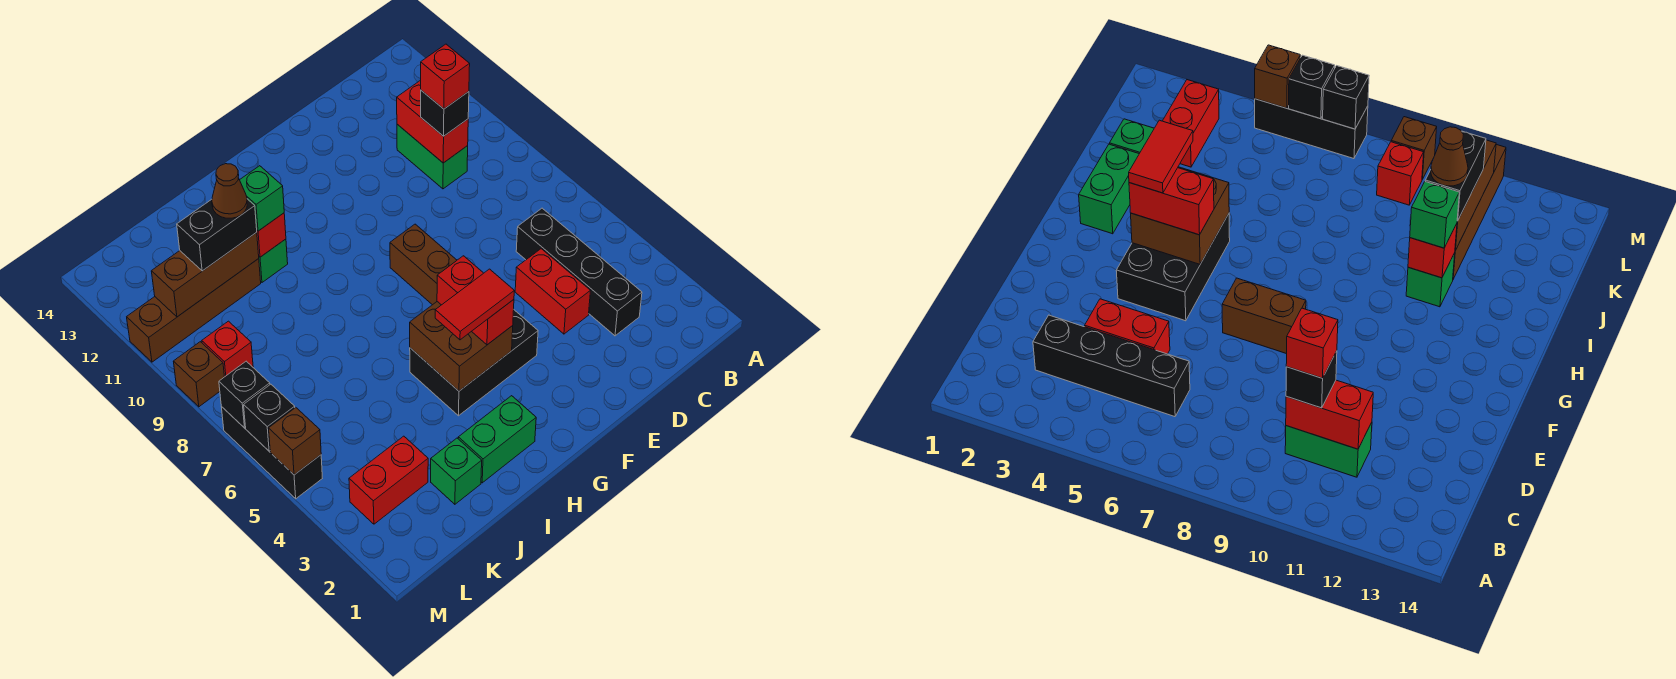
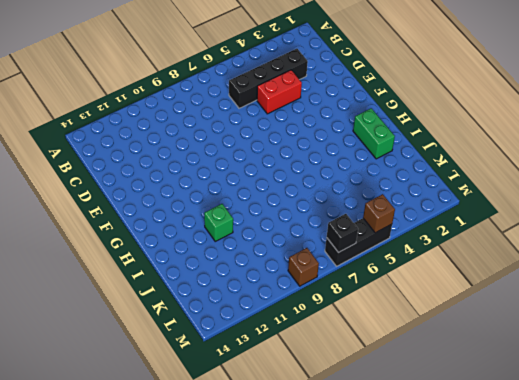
none -> green 1x2 brick [397,124,468,189]
none -> black 2x3 brick [410,310,538,416]
none -> brown 1x2 brick [390,224,457,305]

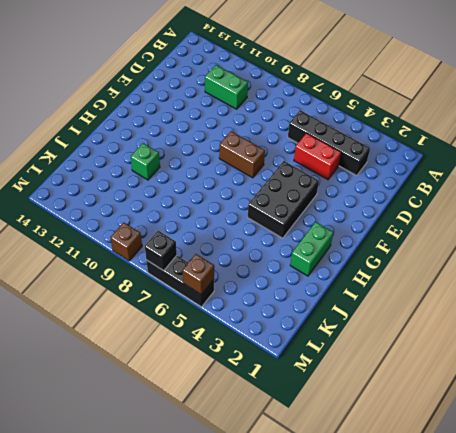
none -> green 1x1 brick [431,438,482,504]
none -> brown 1x4 brick [127,259,261,362]
none -> red 1x2 brick [349,436,428,524]

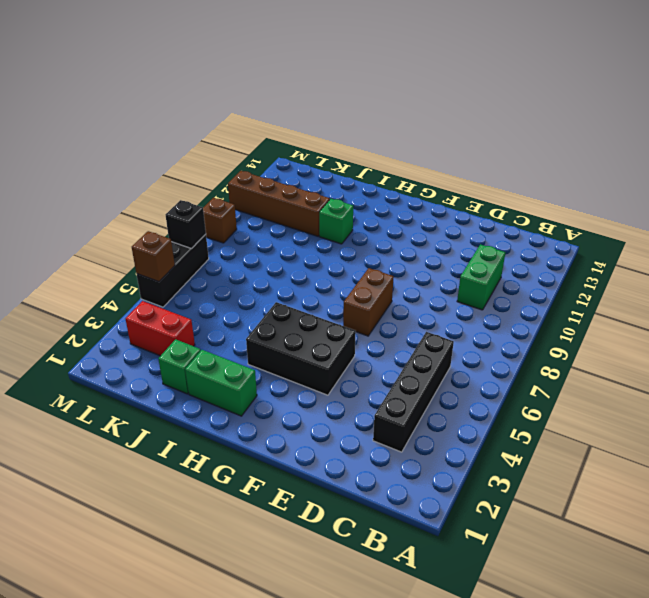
none -> red 1x2 brick [515,249,590,334]
none -> red 1x1 brick [202,321,253,377]
none -> red 1x2 brick [397,80,468,163]

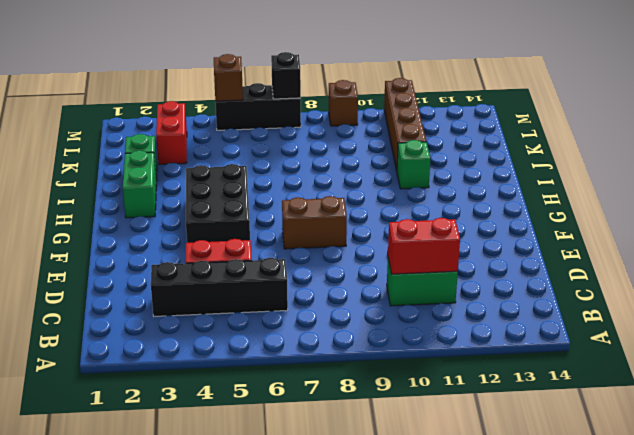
none -> red 1x1 brick [202,321,253,377]
none -> brown 2x2 brick [410,302,513,391]
none -> red 1x1 brick [257,213,286,257]

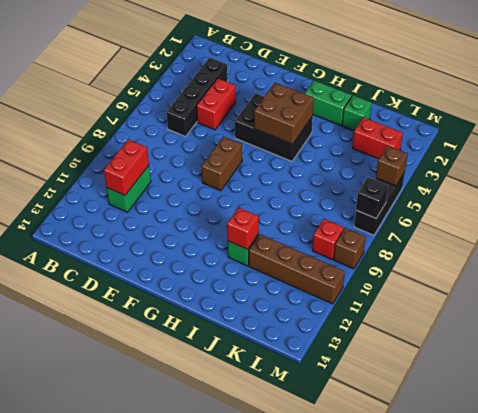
none -> brown 1x3 brick [151,232,259,317]
none -> black 1x1 brick [244,384,295,451]
none -> black 1x1 brick [421,90,469,136]

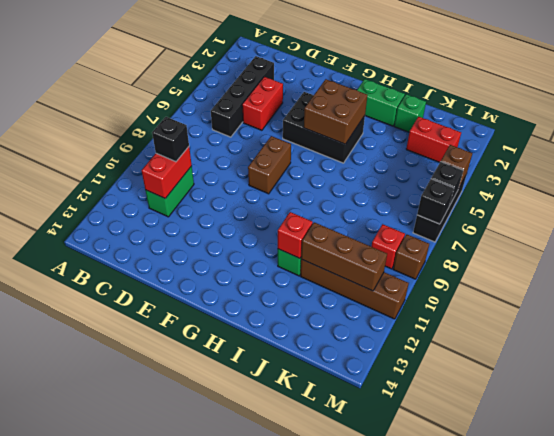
none -> red 1x2 brick [437,256,514,345]
none -> green 1x1 brick [240,166,284,231]
none -> black 1x2 brick [177,199,257,271]

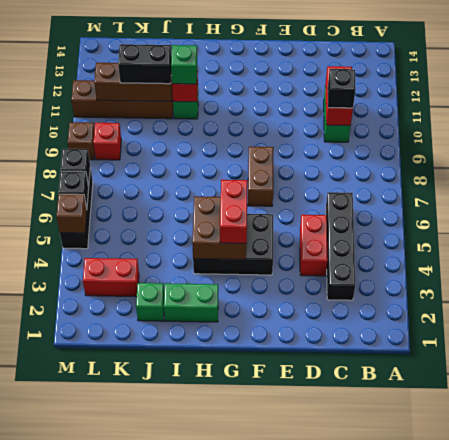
none -> red 1x1 brick [421,44,470,109]
none -> red 1x2 tile [435,269,514,340]
none -> brown 1x1 cone [212,164,247,218]

